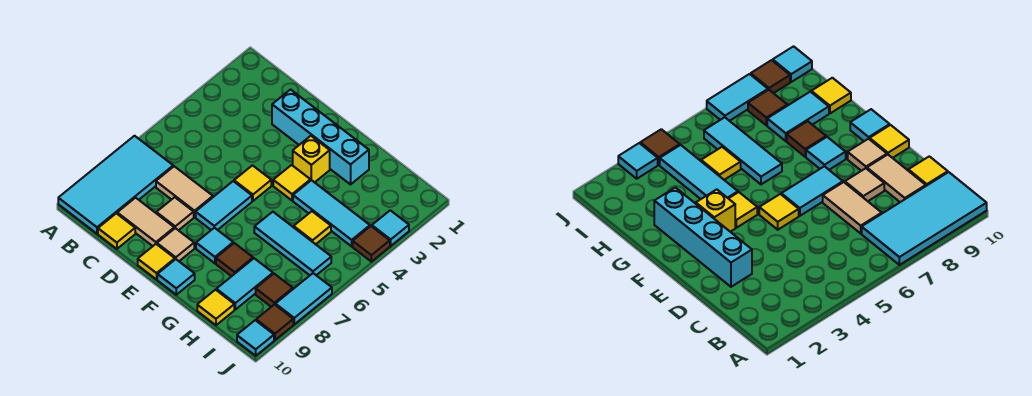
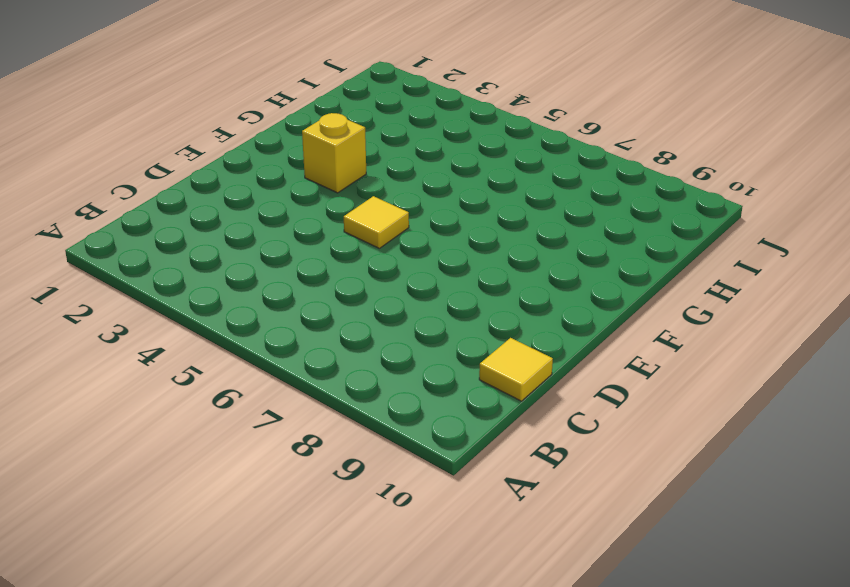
none -> cyan 2x4 tile [58,136,173,234]
none -> tan 1x2 tile [156,166,213,217]
none -> tan 1x2 tile [117,198,174,246]

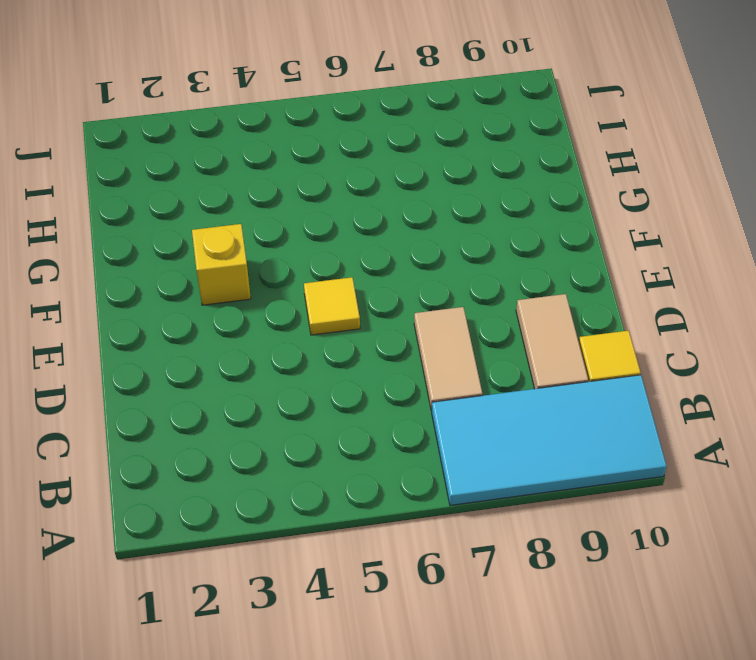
none -> cyan 1x4 brick [272,90,369,184]
none -> tan 1x1 tile [156,197,194,230]
none -> cyan 1x2 tile [196,181,252,230]

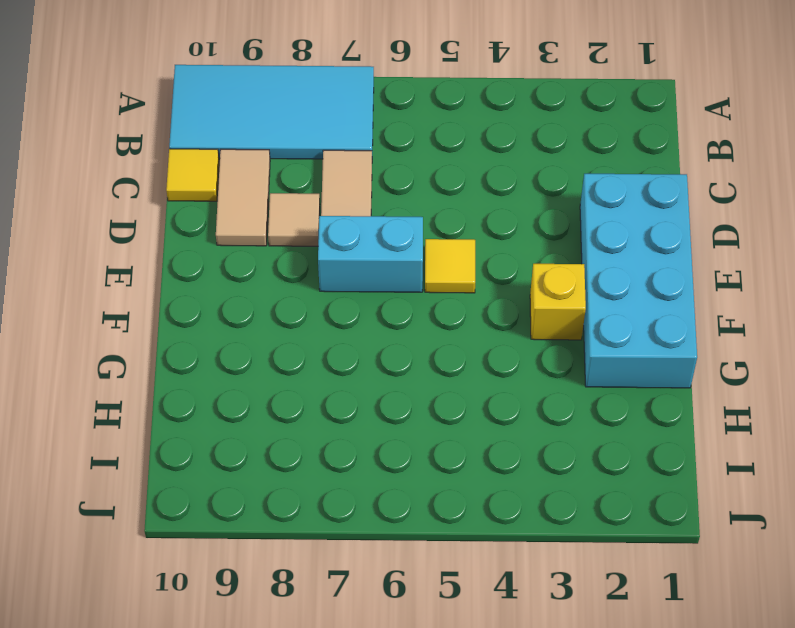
cyan 2x4 brick [580,174,697,388] -> cyan 1x4 brick [272,90,369,184]
cyan 1x2 brick [318,216,423,292] -> cyan 1x2 tile [196,181,252,230]
none -> tan 1x1 tile [157,228,194,261]
none -> yellow 1x1 tile [138,244,175,279]
none -> yellow 1x1 tile [273,165,310,201]

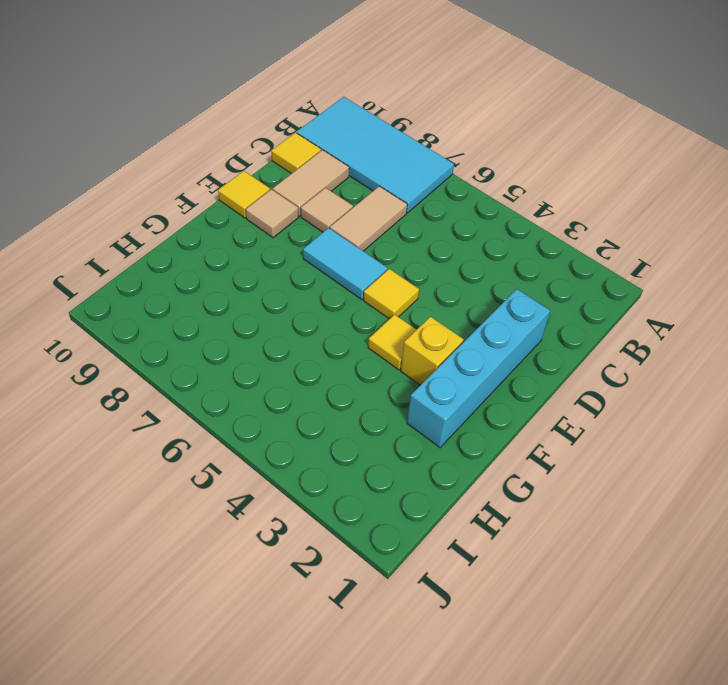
none -> cyan 1x1 tile [196,228,233,263]
none -> cyan 1x1 tile [157,259,195,295]
none -> cyan 1x3 tile [293,180,370,246]

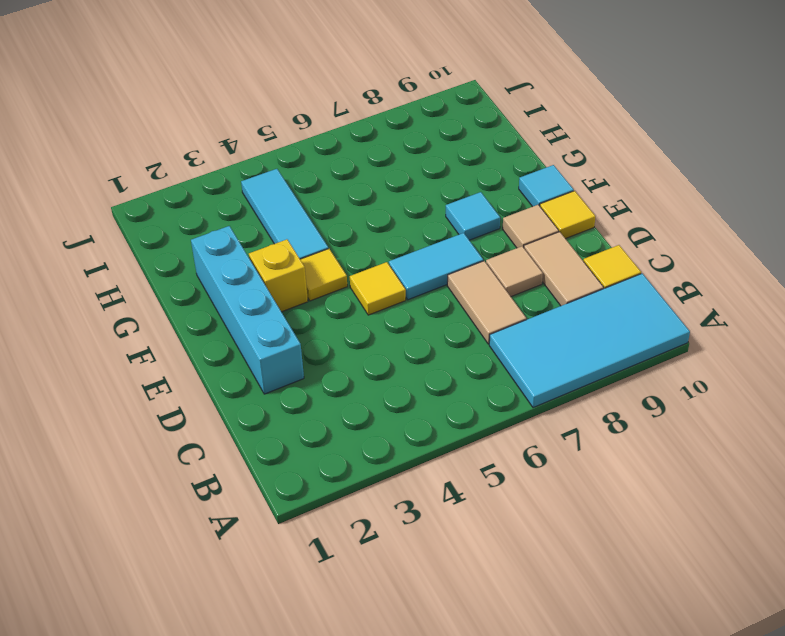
none -> cyan 1x3 tile [254,212,331,275]
none -> brown 1x1 tile [216,243,253,276]
none -> yellow 1x1 tile [294,211,331,244]

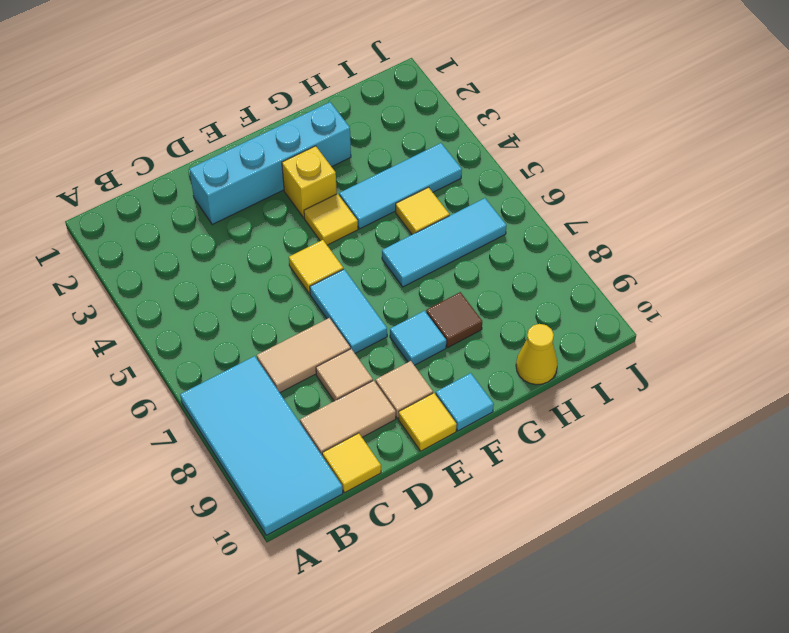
yellow 1x1 cone [516,324,558,385] -> yellow 1x1 tile [197,290,234,325]
none -> cyan 1x2 tile [216,258,273,309]
none -> brown 1x1 tile [256,274,293,307]
none -> cyan 1x1 tile [372,210,409,246]

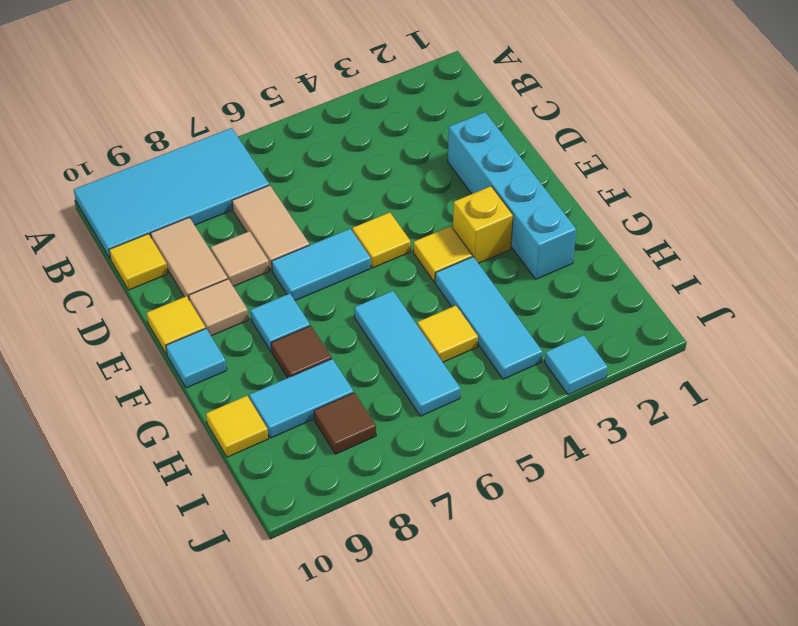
none -> brown 1x1 tile [353,226,390,262]
none -> cyan 1x2 tile [275,273,332,324]
none -> brown 1x1 tile [256,304,293,340]

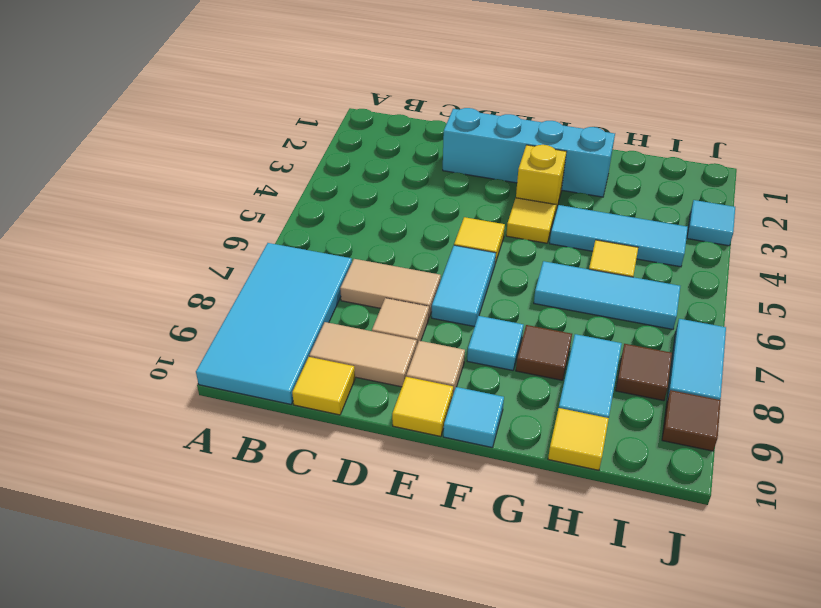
none -> brown 1x1 tile [353,226,390,262]
none -> cyan 1x1 tile [237,320,274,356]

